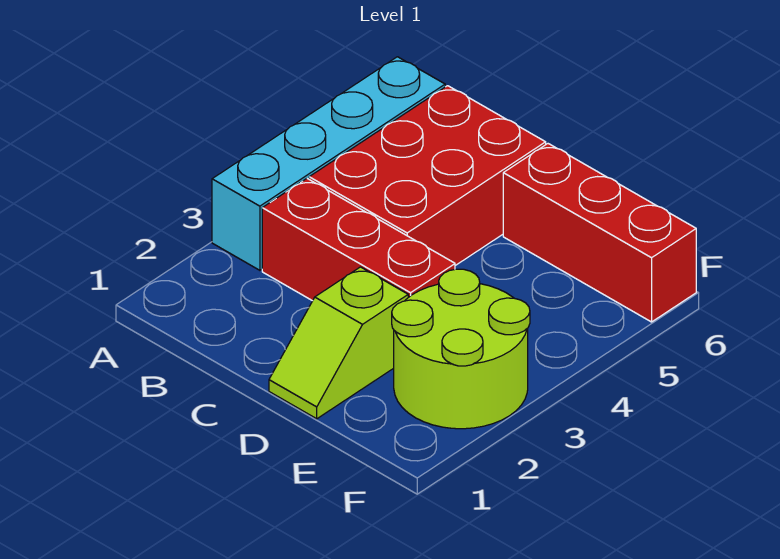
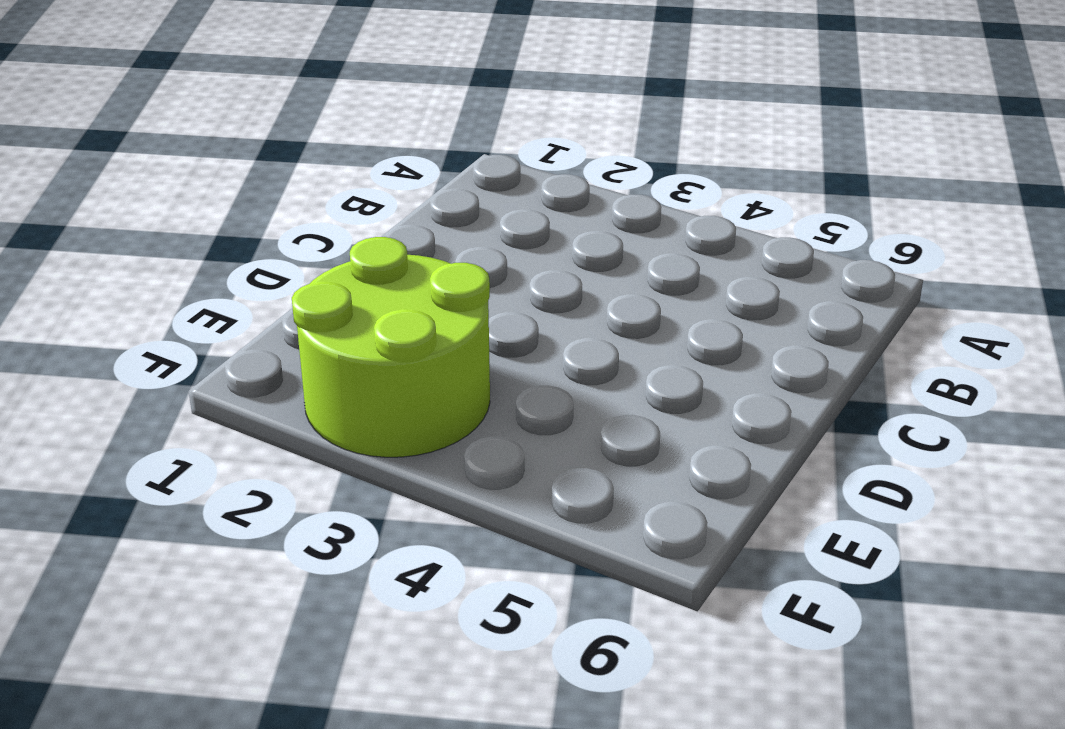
none -> cyan 1x4 brick [212,57,445,270]
none -> red 1x3 brick [262,179,455,301]

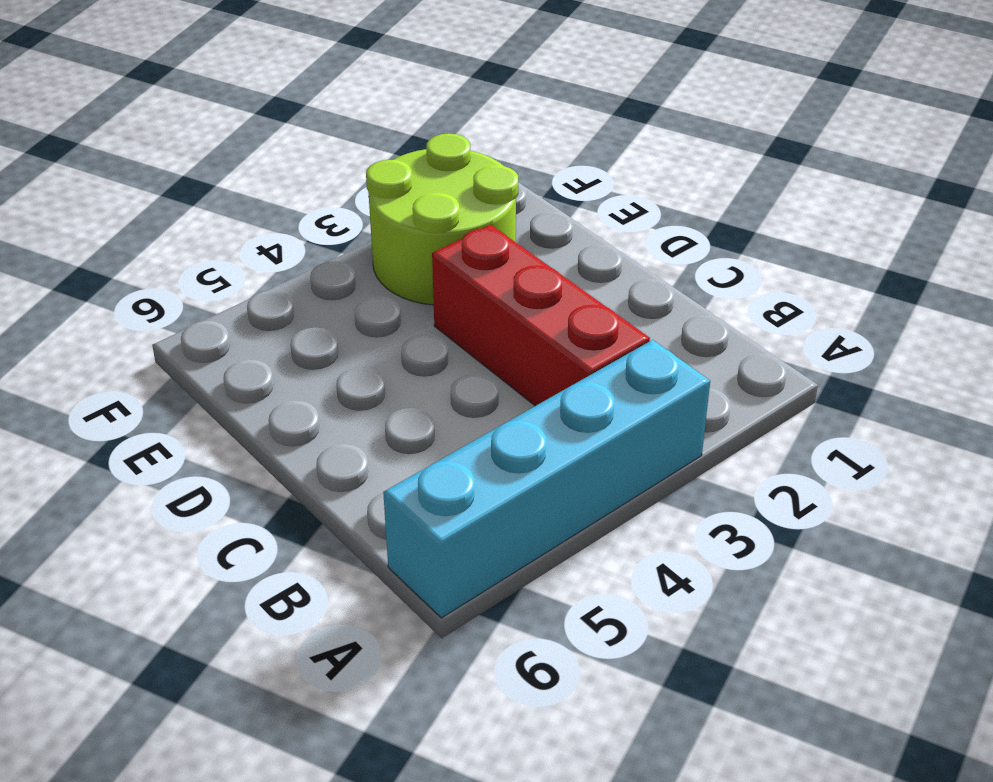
none -> red 2x3 brick [309,86,546,266]
none -> lime 1x2 slope [269,267,408,419]

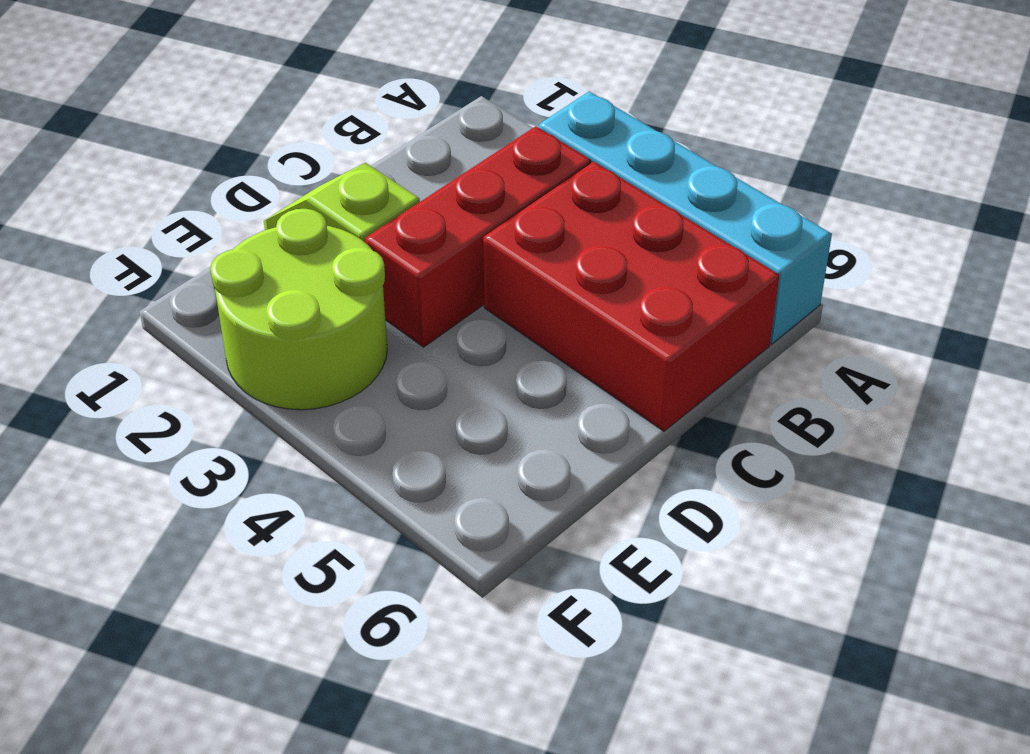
none -> red 1x3 brick [503,144,696,322]

